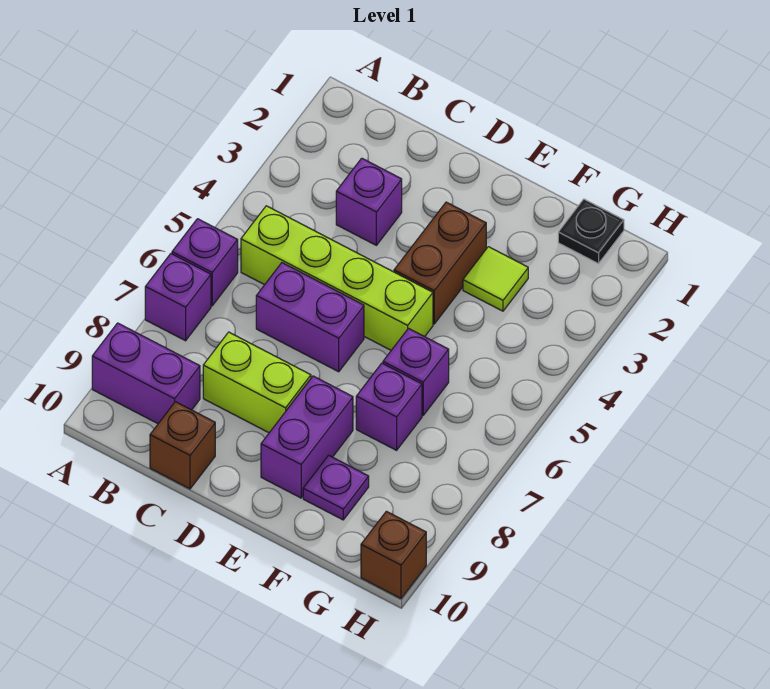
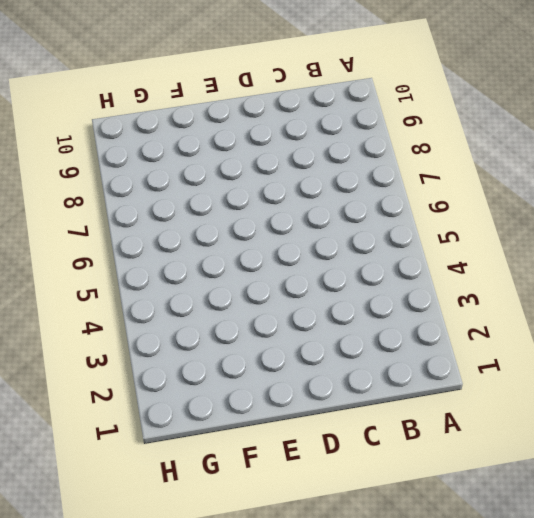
none -> purple 1x1 brick [172,219,238,306]
none -> purple 1x1 brick [145,254,211,341]
none -> purple 1x2 brick [92,323,200,424]

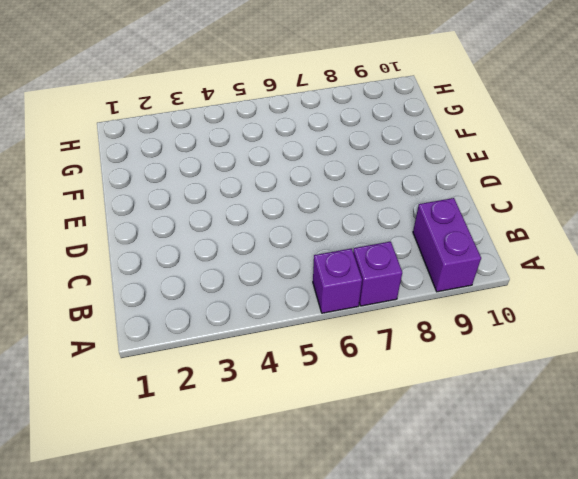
none -> lime 1x4 brick [241,206,433,350]
none -> purple 1x1 brick [336,158,402,245]
none -> purple 1x2 brick [256,263,364,372]

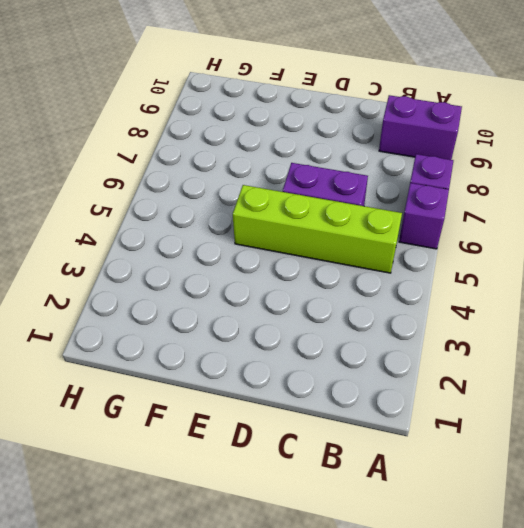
none -> purple 1x1 brick [336,158,402,245]
none -> lime 1x2 brick [203,332,311,433]
none -> brown 1x1 brick [150,402,215,489]

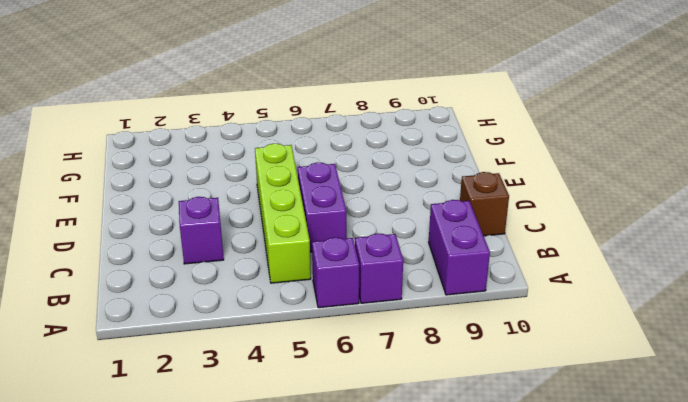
none -> lime 1x2 brick [203,332,311,433]
none -> brown 1x2 brick [394,202,486,324]
none -> purple 1x2 brick [261,376,353,498]

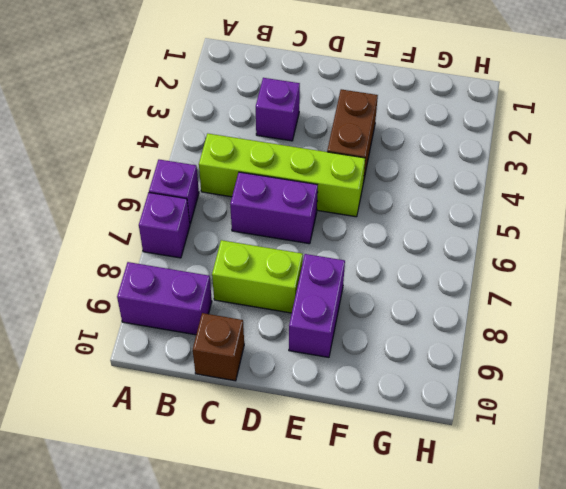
none -> lime 1x1 tile [463,247,528,311]
none -> purple 1x1 brick [383,328,449,415]
none -> purple 1x1 brick [356,363,422,450]

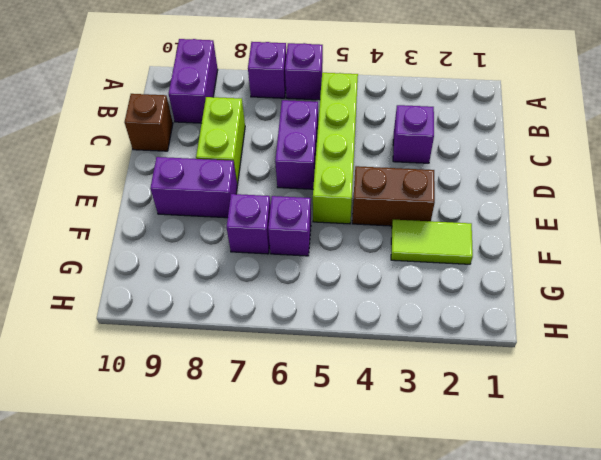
lime 1x2 tile [391,220,473,264] -> lime 1x1 tile [463,247,528,311]
none -> purple 1x1 plate [303,455,369,520]
none -> black 1x1 plate [558,199,624,264]
none -> brown 1x1 brick [361,511,426,598]

